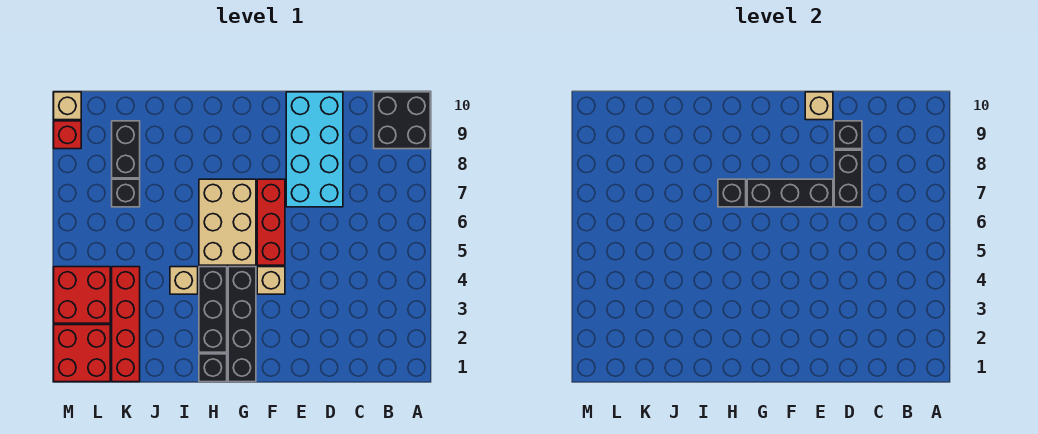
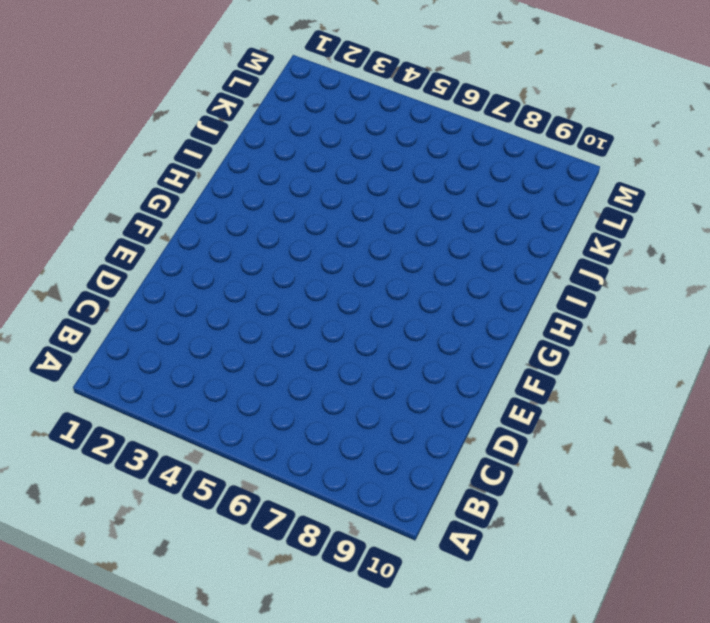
none -> black 2x2 brick [374,92,430,149]
none -> cyan 2x4 brick [286,92,343,207]
none -> tan 1x1 brick [257,267,285,294]

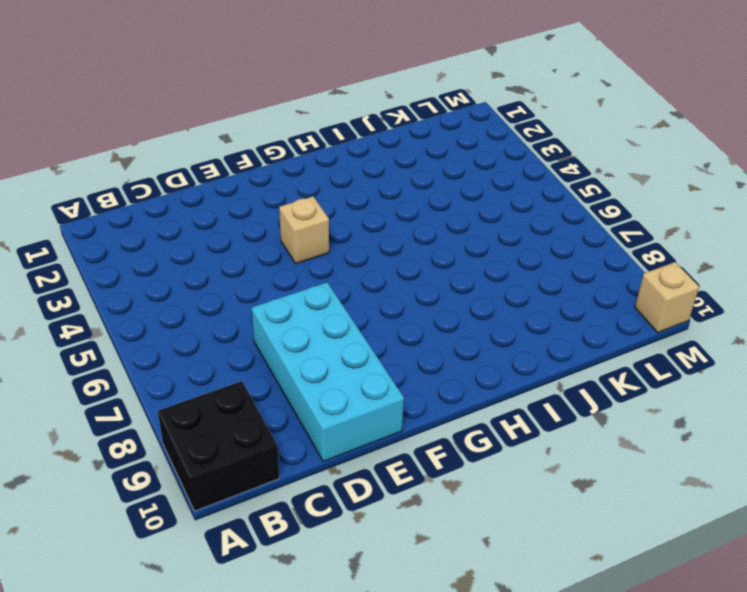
none -> red 1x3 brick [257,179,285,265]
none -> black 1x4 brick [228,267,256,382]
none -> tan 2x3 brick [199,179,256,265]

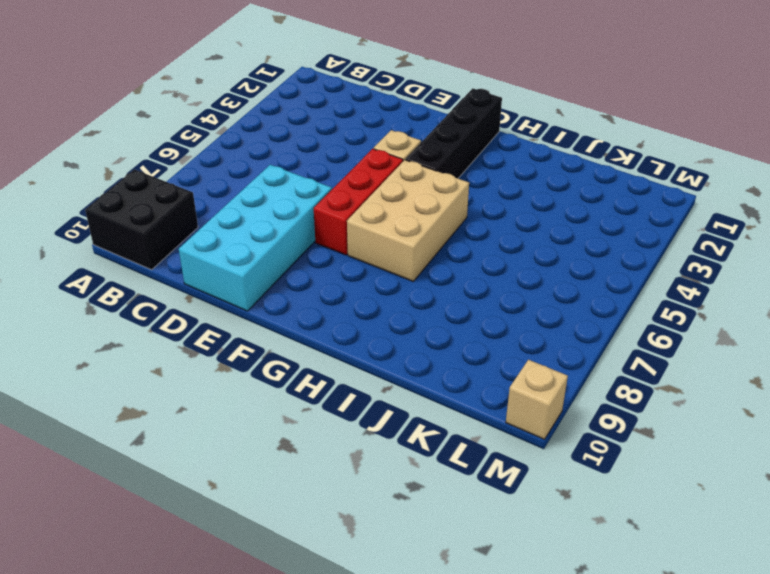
none -> black 1x1 brick [199,354,227,382]
none -> black 1x3 brick [199,267,227,352]
none -> tan 1x1 brick [170,267,198,294]

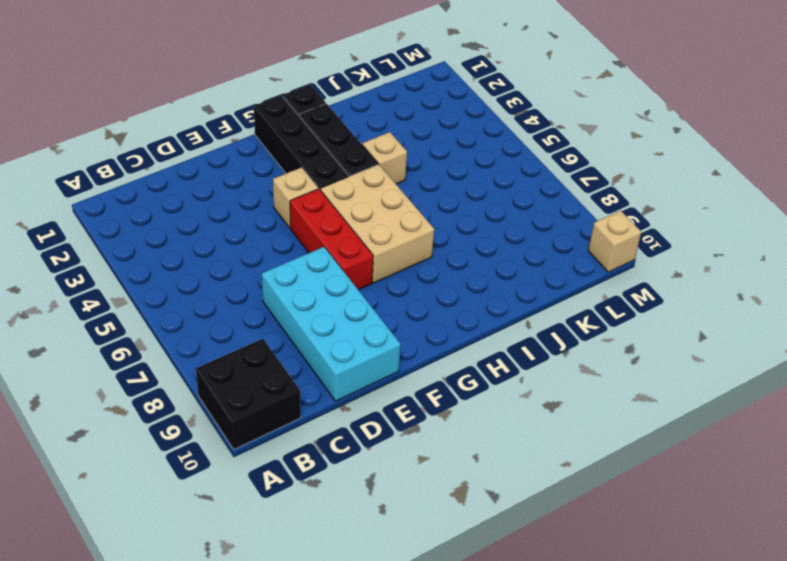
none -> red 1x4 brick [112,267,140,382]
none -> black 1x1 brick [112,179,140,207]
none -> black 1x2 brick [112,121,140,178]

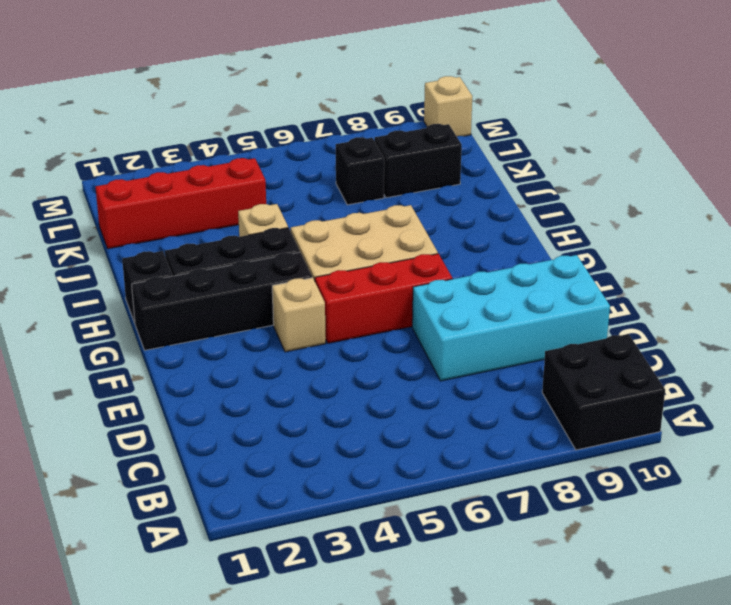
none -> red 2x2 brick [54,325,110,382]
none -> red 2x2 brick [54,267,110,323]
none -> red 1x1 brick [54,121,81,149]

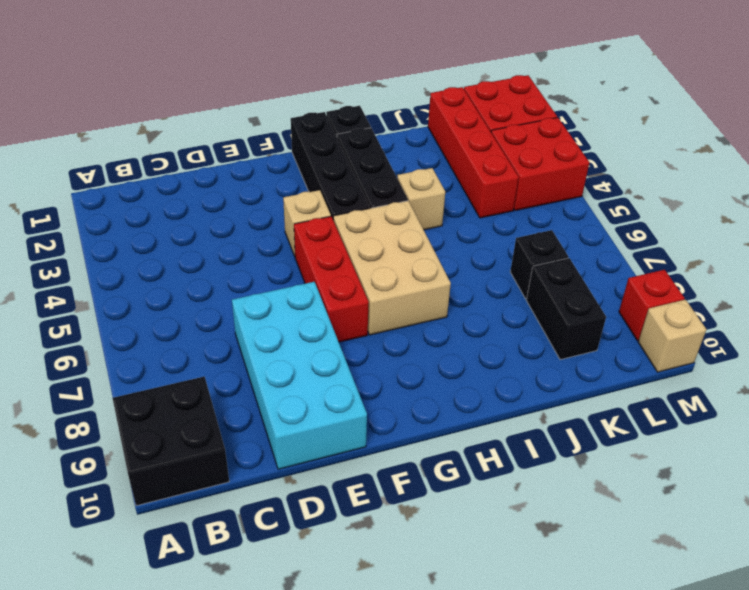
none -> black 1x2 brick [834,150,862,207]
none -> black 1x1 brick [834,121,862,149]
none -> black 1x3 brick [747,179,833,207]

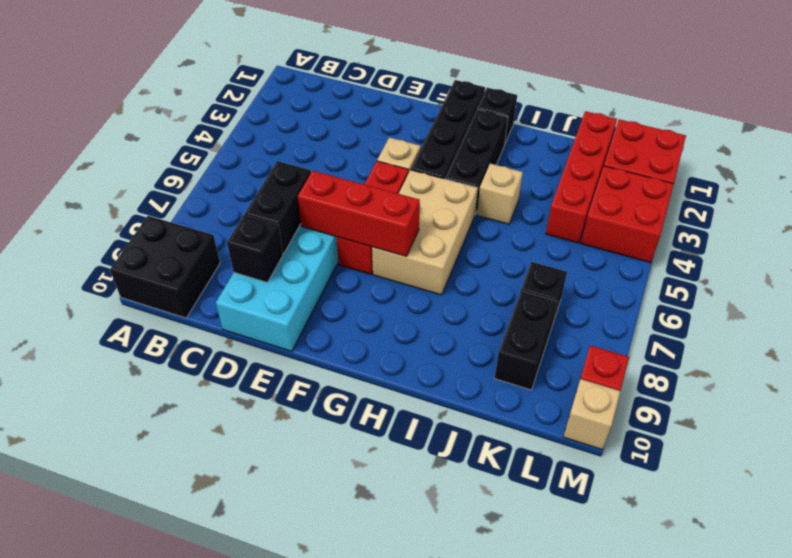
red 1x3 brick [298,171,420,256] -> black 1x3 brick [747,179,833,207]
none -> tan 1x1 brick [805,92,833,120]
none -> black 1x1 brick [718,179,746,207]

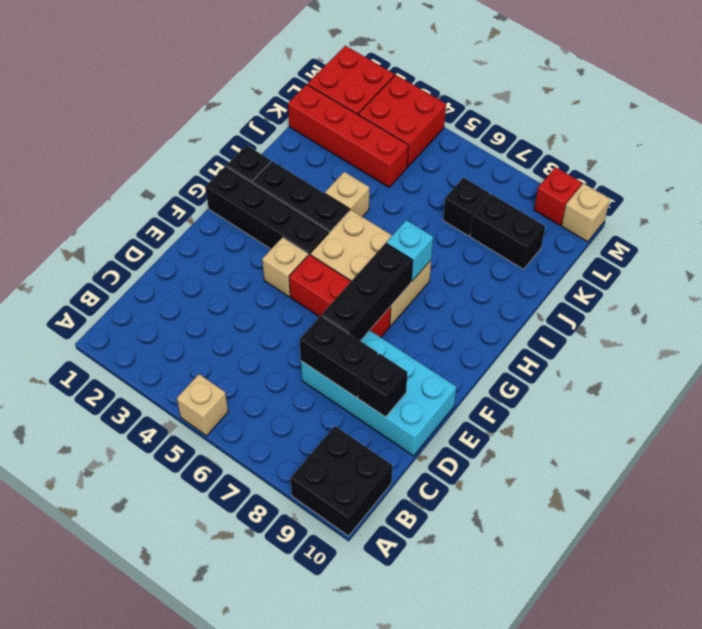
tan 1x1 brick [177,374,228,436] -> tan 1x1 brick moved to [805,92,833,120]
cyan 1x1 brick [386,220,433,281] -> black 1x1 brick [718,179,746,207]

